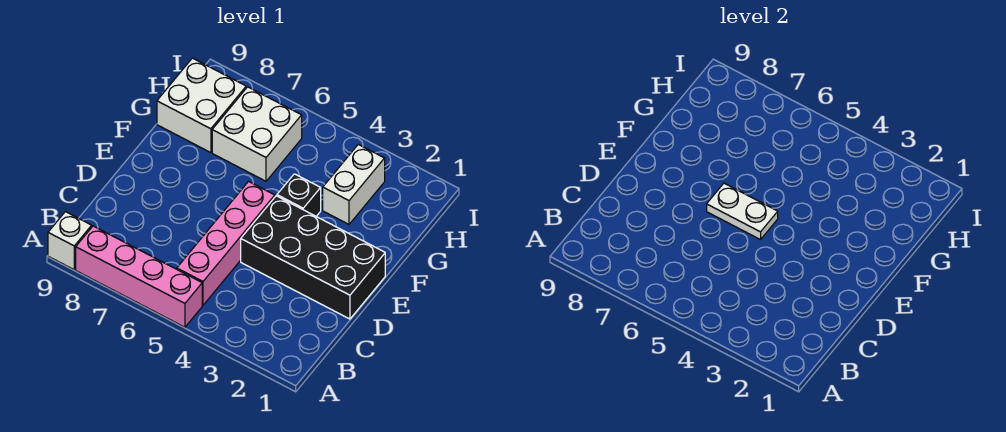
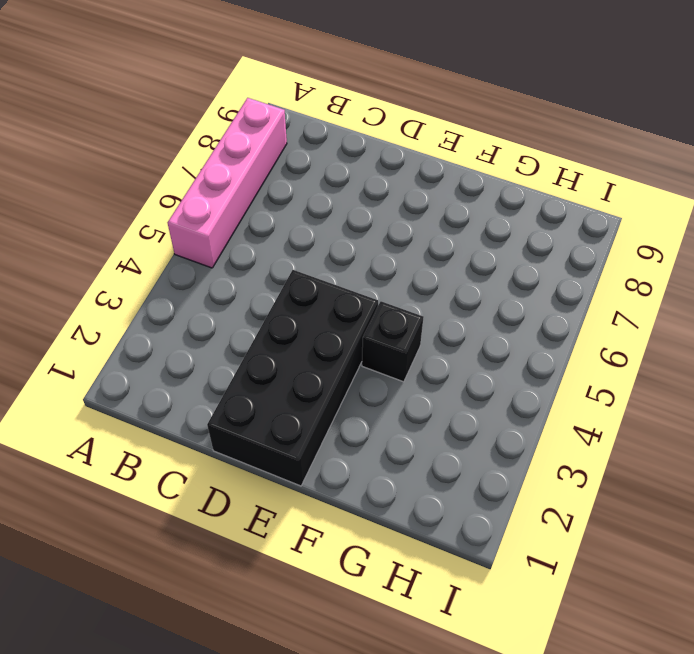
none -> white 1x1 brick [48,212,92,270]
none -> pink 1x4 brick [177,181,275,305]

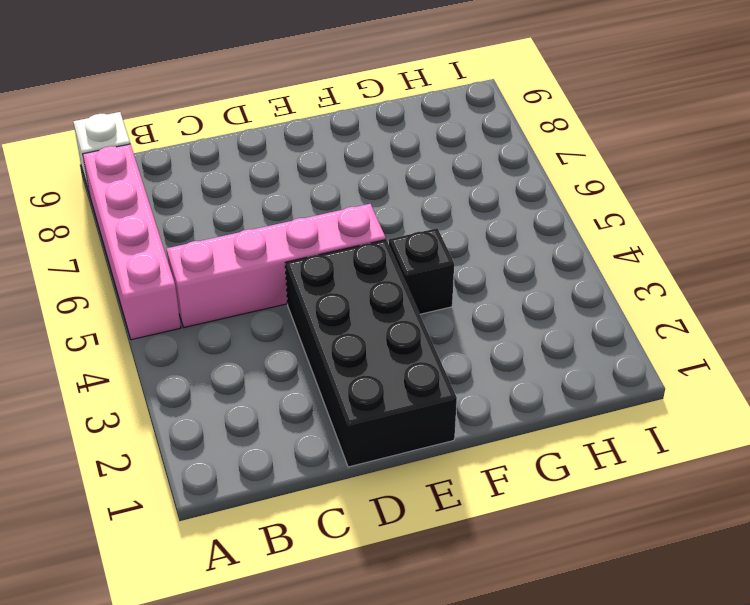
none -> white 1x2 brick [323,144,385,224]
none -> white 2x2 brick [212,87,302,181]

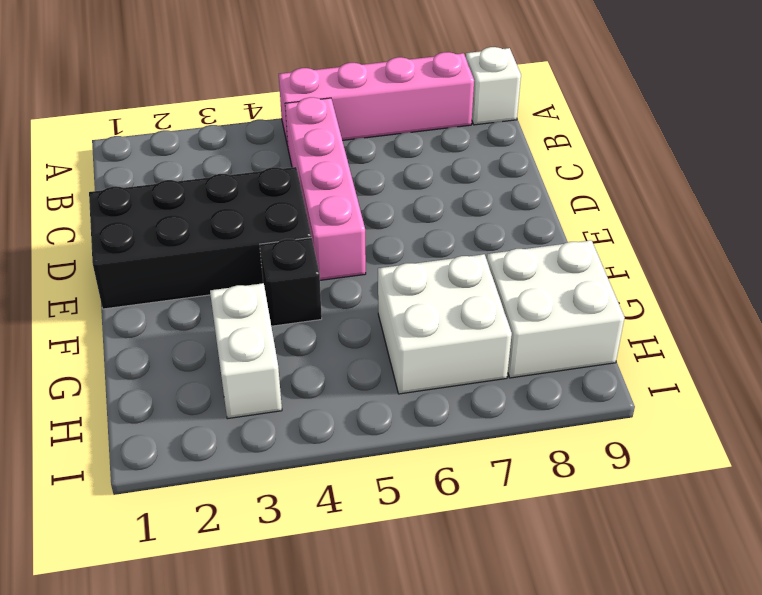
none -> white 1x2 plate [707,183,778,240]

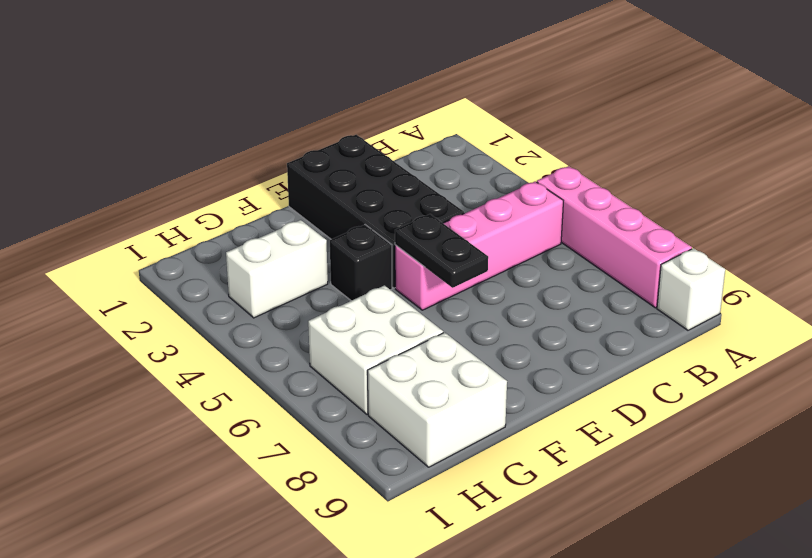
black 1x2 plate [395,214,488,288] -> white 1x2 plate [707,183,778,240]

